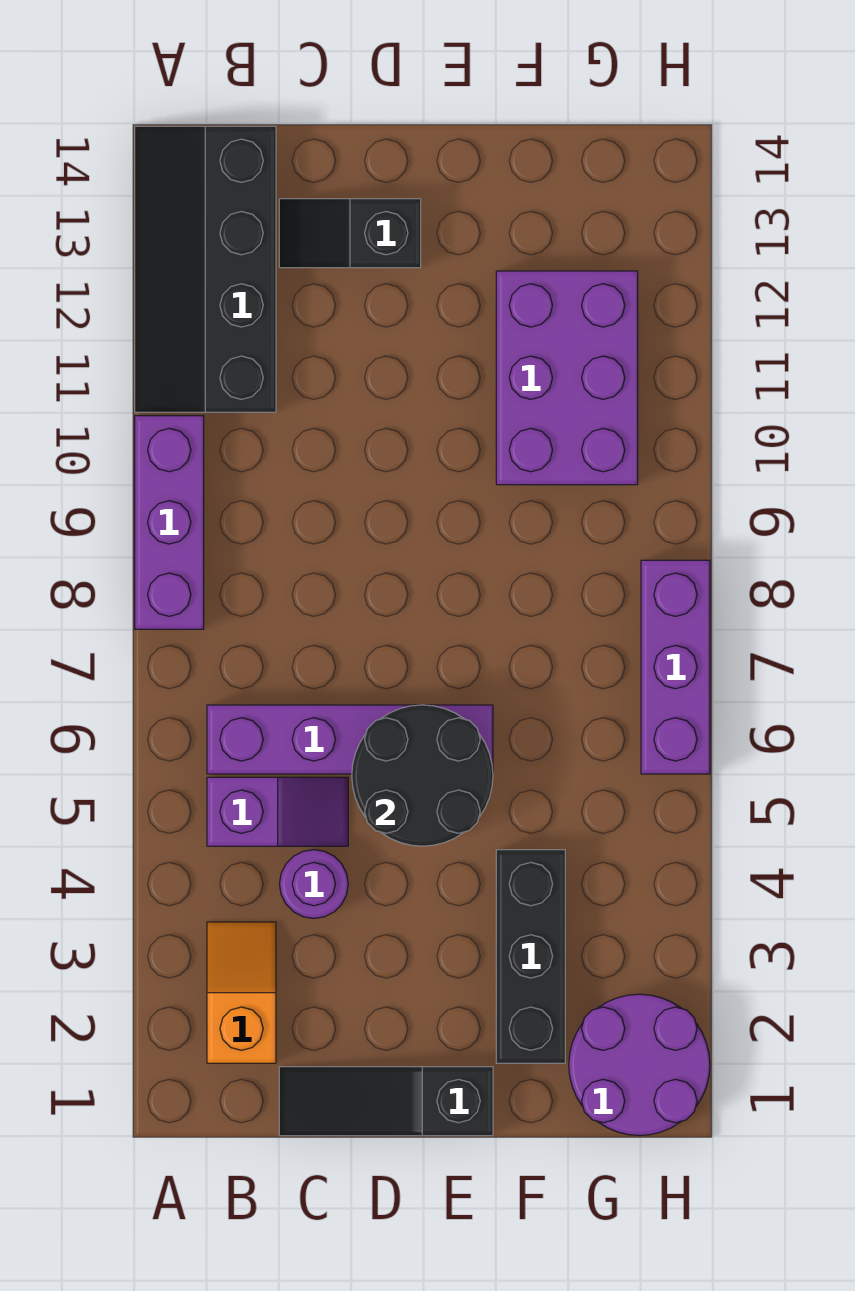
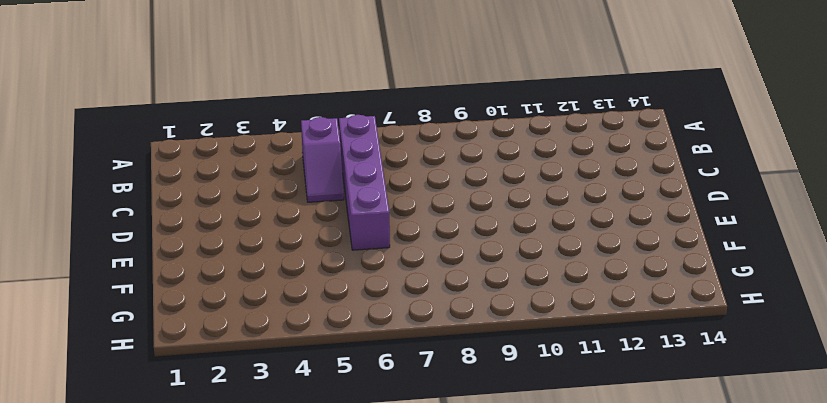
none -> purple 1x3 brick [135,416,204,629]
none -> black 2x4 slope [135,126,276,412]
none -> orange 1x2 slope [207,922,276,1063]

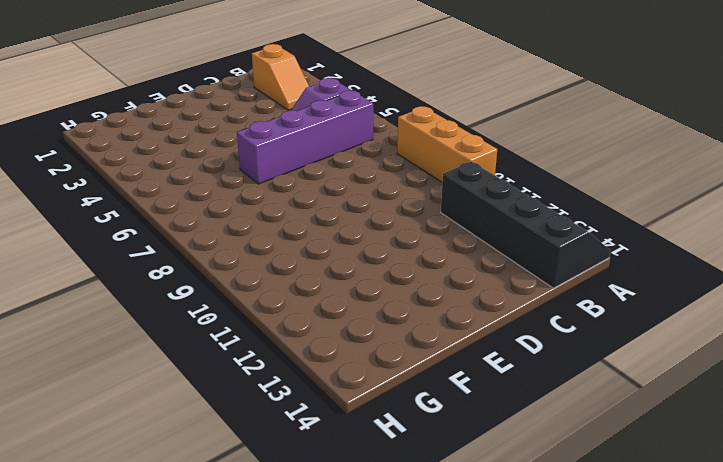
orange 1x3 brick [397,106,497,182] -> purple 1x3 brick [135,416,204,629]
none -> black 1x3 slope [279,1067,493,1136]
none -> purple 1x1 round brick [280,850,348,918]
none -> black 1x2 slope [279,199,421,268]

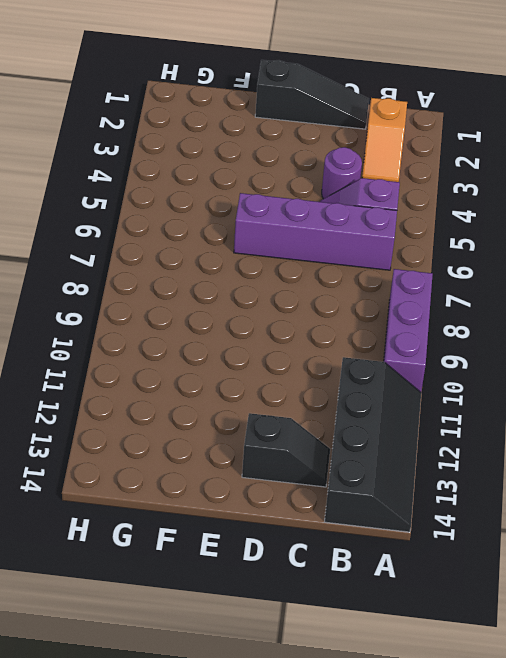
none -> black 1x3 brick [496,850,565,1063]
none -> purple 2x3 brick [496,271,638,485]
none -> purple 2x2 round brick [569,994,710,1135]

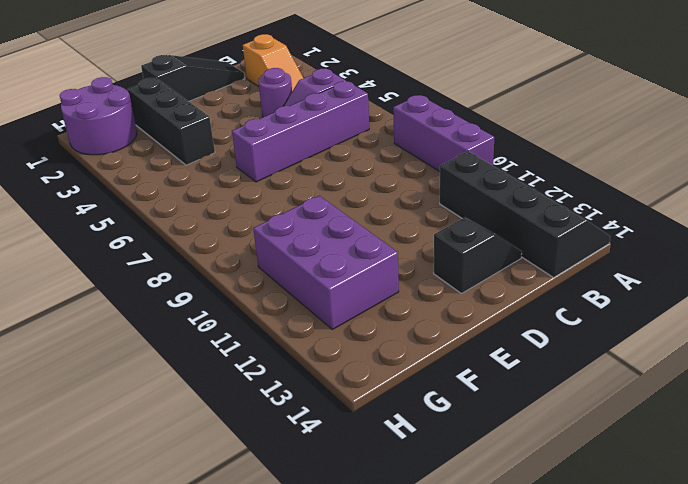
none -> purple 1x3 brick [641,560,710,774]
none -> black 2x2 round brick [352,705,493,846]

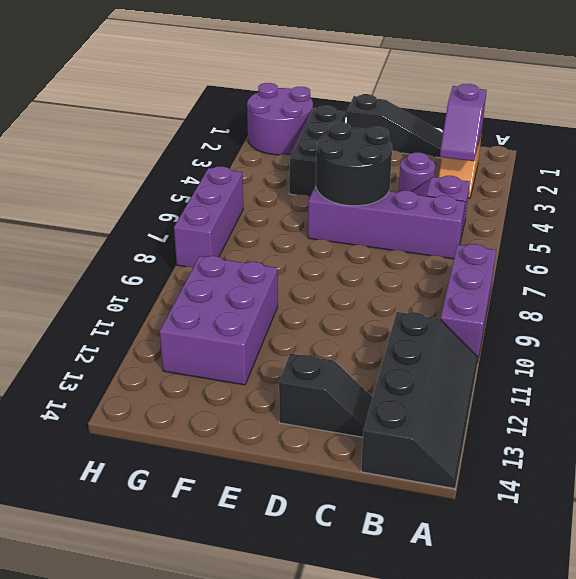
purple 1x2 slope [440,84,487,161] -> none

